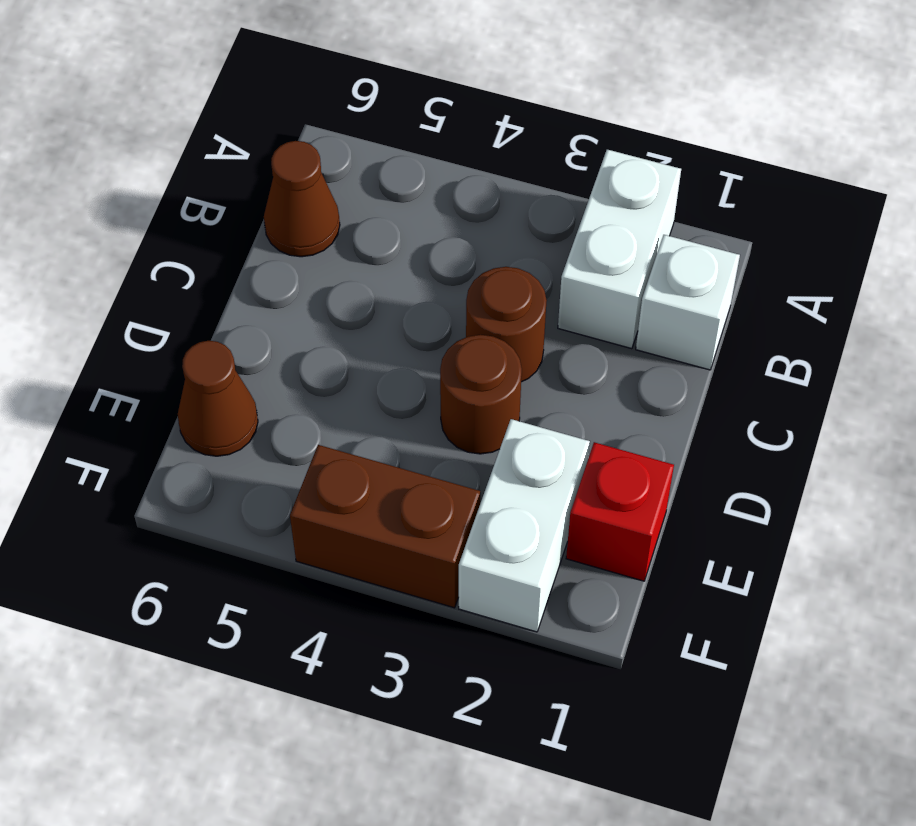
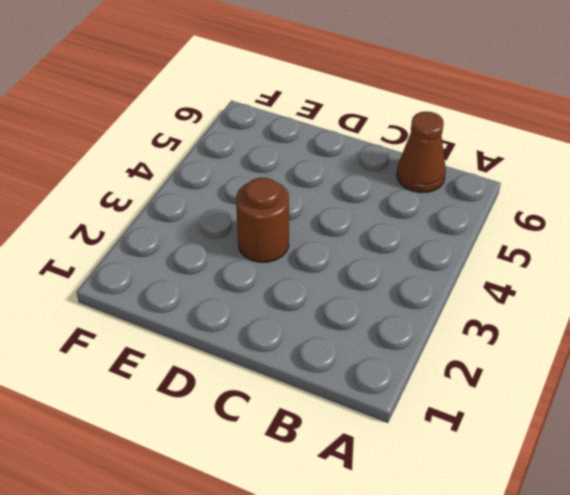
none -> white 1x2 brick [558,150,681,349]
none -> white 1x1 brick [636,235,740,370]

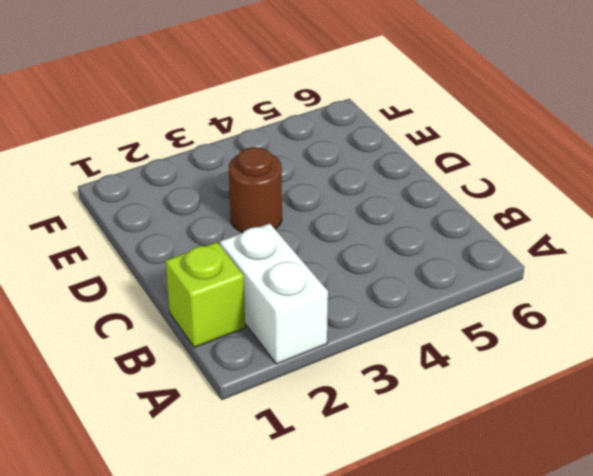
lime 1x1 brick [165,242,245,347] -> white 1x1 brick [636,235,740,370]
none -> brown 1x1 cone [264,141,340,257]
none -> brown 1x1 round brick [466,267,547,382]

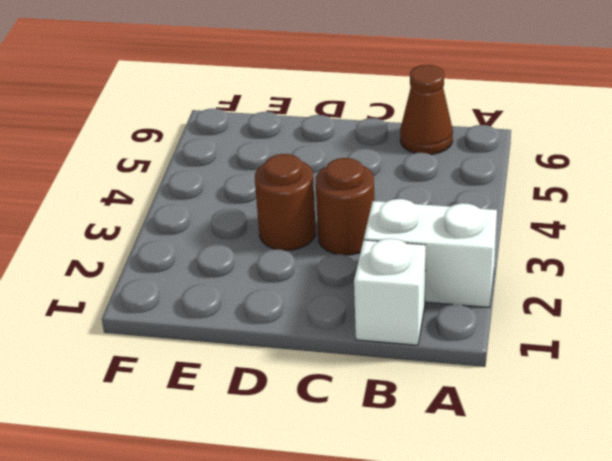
none -> red 1x1 brick [566,442,674,581]
none -> white 1x2 brick [459,419,590,632]

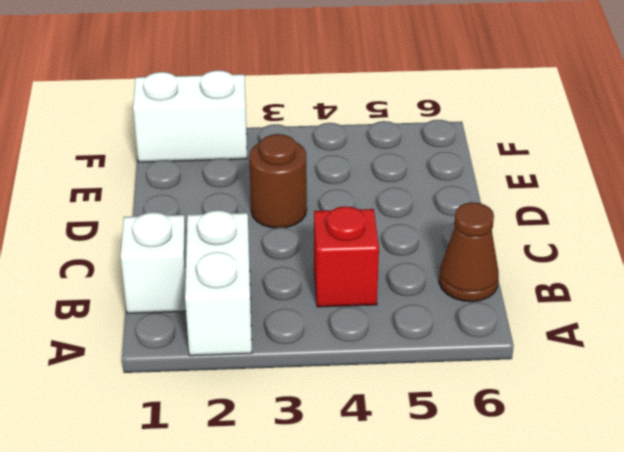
red 1x1 brick [314,206,379,307] -> red 1x1 brick moved to [566,442,674,581]
white 1x2 brick [133,70,247,162] -> white 1x2 brick turned to [459,419,590,632]
none -> brown 1x1 round brick [466,267,547,382]
none -> brown 1x1 cone [178,341,258,456]

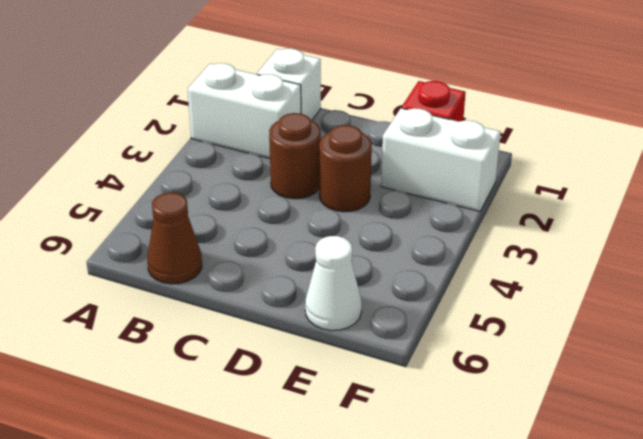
white 1x1 cone [305,236,362,330] -> brown 1x1 cone [178,341,258,456]
none -> brown 1x2 brick [290,445,480,608]

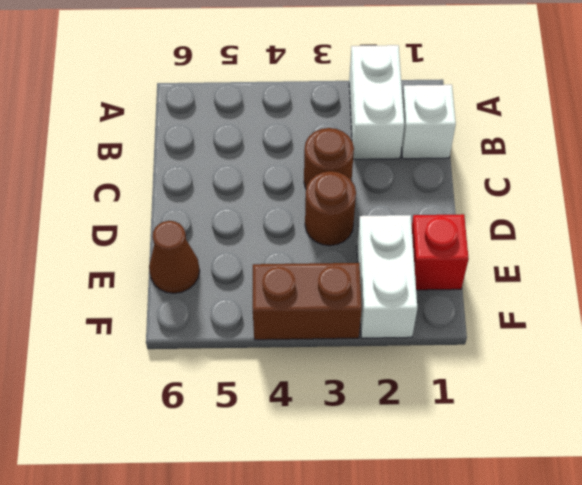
none -> brown 1x1 cone [264,141,340,257]

